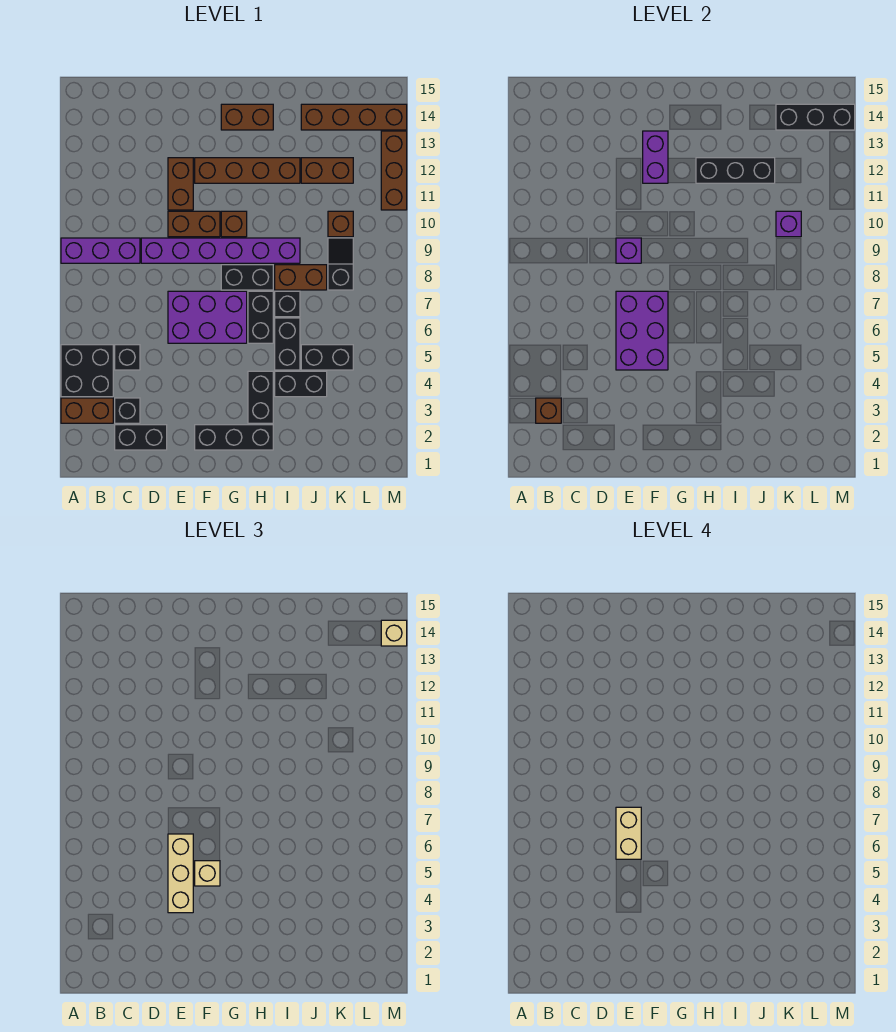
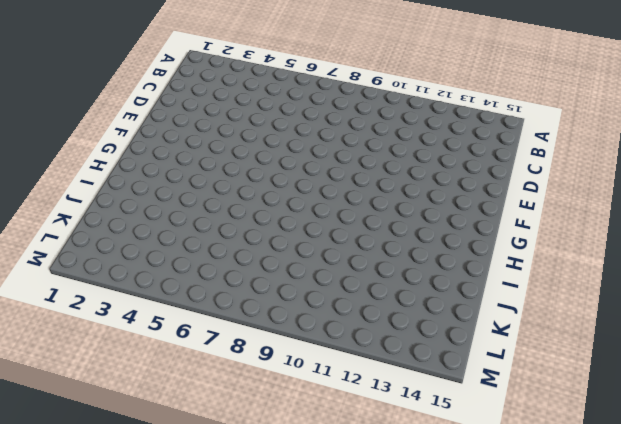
none -> brown 1x2 brick [61,398,113,423]
none -> black 2x2 brick [61,345,113,397]
none -> purple 1x3 brick [61,238,140,263]
none -> black 1x2 brick [115,425,167,450]

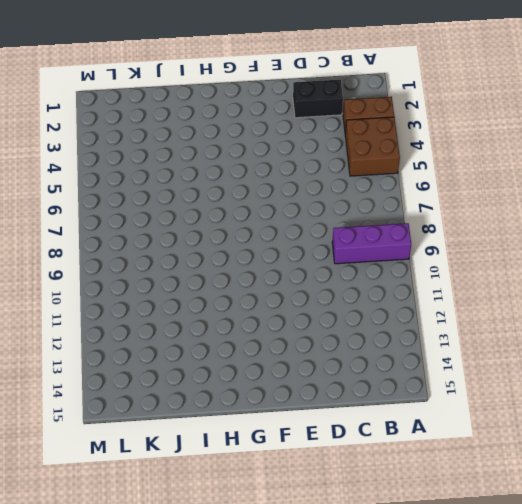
brown 2x2 brick [345,117,400,176] -> black 2x2 brick [61,345,113,397]
none -> black 1x1 brick [115,398,140,423]
none -> black 1x1 brick [115,345,140,370]
none -> purple 1x6 brick [141,238,300,263]
none -> purple 2x3 brick [168,291,247,343]

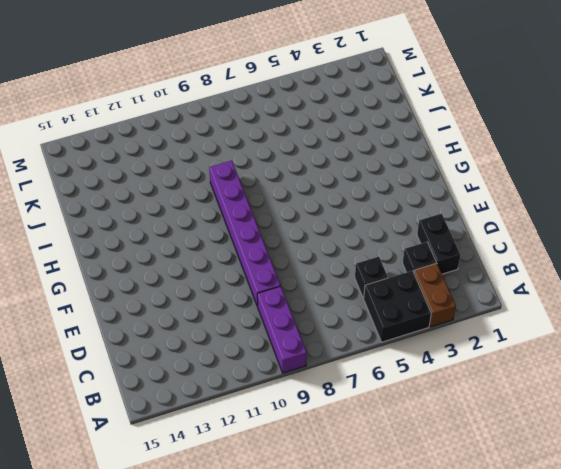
none -> purple 2x3 brick [168,291,247,343]
none -> brown 1x2 brick [168,211,220,237]
none -> brown 1x2 brick [168,158,193,210]
none -> black 1x3 brick [195,425,273,450]

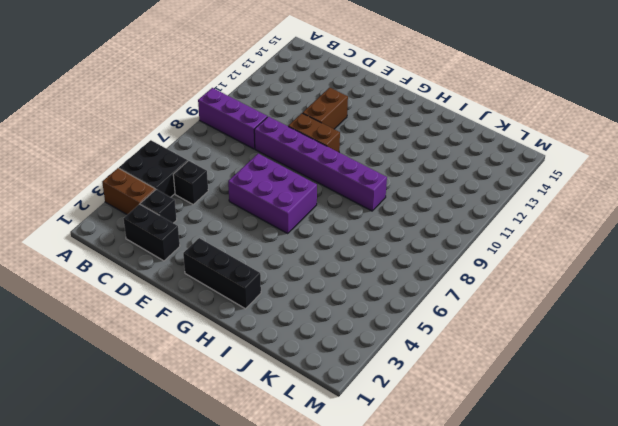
none -> brown 1x4 brick [195,158,300,183]
none -> black 1x2 brick [221,265,273,290]
none -> brown 1x1 brick [221,211,247,237]
none -> brown 1x2 brick [221,104,273,130]

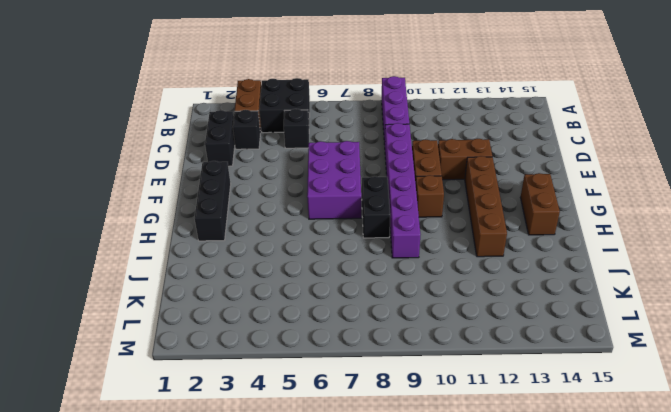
none -> black 1x2 brick [248,371,273,423]
none -> black 1x2 brick [248,291,273,343]
none -> black 1x2 brick [275,371,327,397]
none -> black 1x2 brick [275,318,300,370]

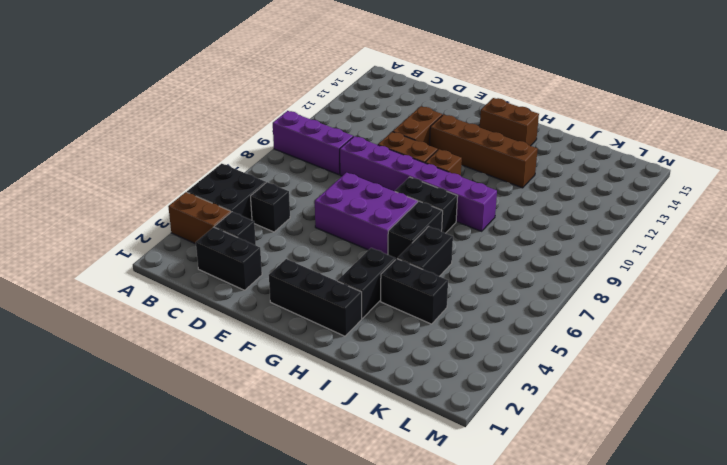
none -> black 1x1 brick [275,291,300,317]
none -> brown 1x2 brick [275,265,327,290]
none -> black 1x2 brick [301,345,353,370]
none -> brown 1x2 brick [301,158,353,183]

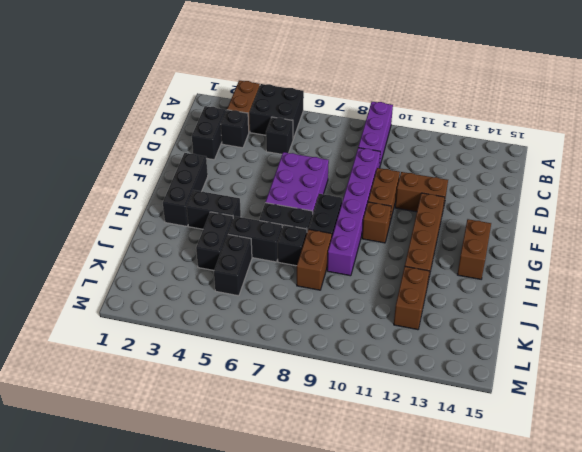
none -> brown 1x4 brick [301,104,407,130]
none -> black 1x2 slope [328,238,353,290]
none -> brown 1x1 brick [328,211,353,237]
none -> brown 1x3 brick [381,131,407,210]

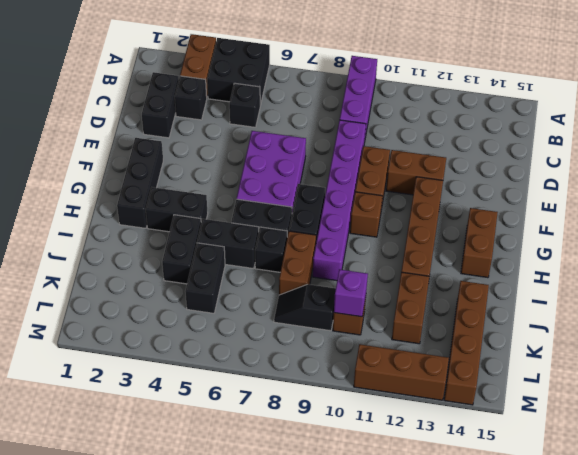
black 1x2 slope [274,284,336,331] -> black 1x2 slope turned to [328,238,353,290]
none -> brown 1x1 brick [536,398,561,423]
none -> purple 2x3 brick [616,291,668,370]
none -> purple 1x1 brick [616,238,641,263]
none -> purple 1x2 brick [643,131,668,183]

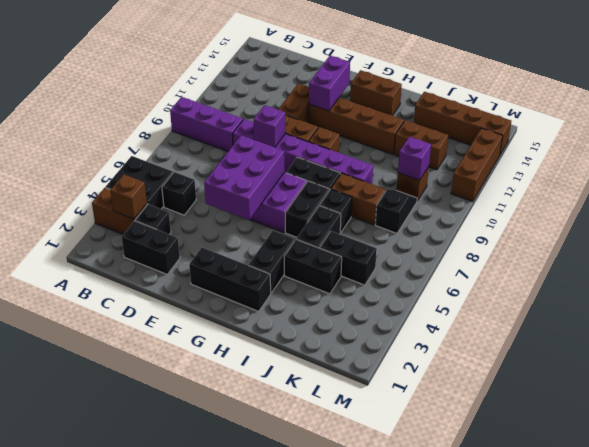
none -> black 1x3 brick [696,158,775,183]
none -> black 1x3 brick [776,104,855,130]
none -> tan 1x3 brick [168,834,193,913]
none -> tan 1x1 brick [195,861,220,886]

